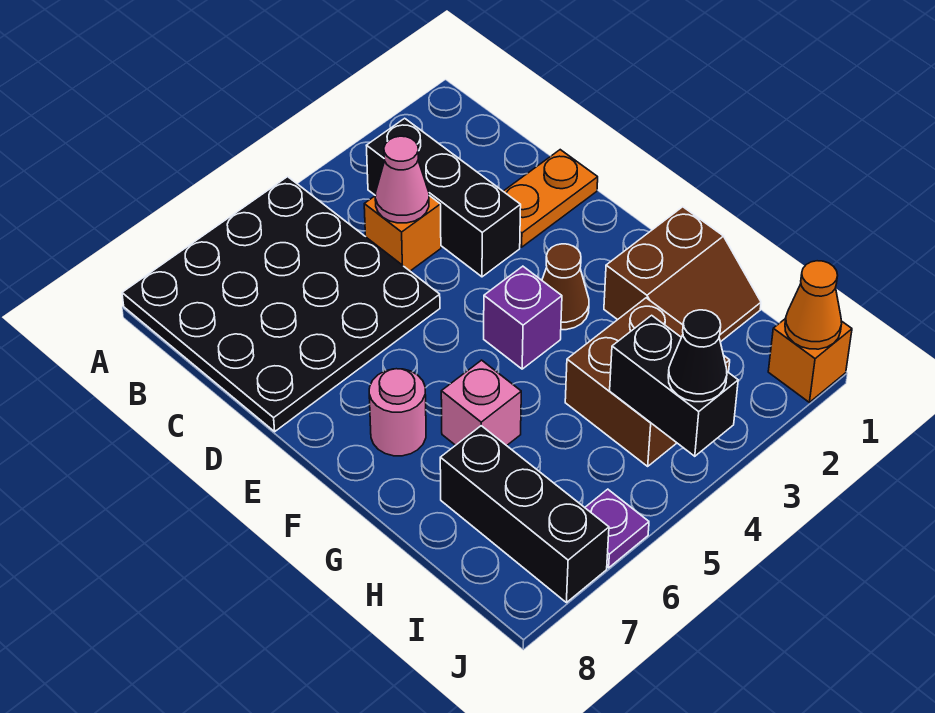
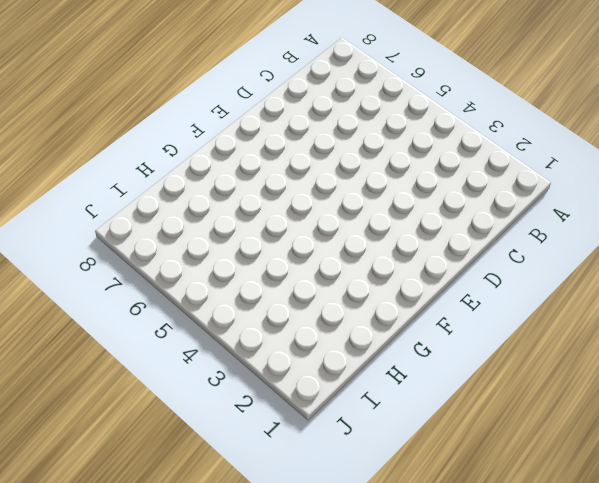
none -> black 4x4 plate [122,177,440,431]
none -> black 1x3 brick [366,118,521,277]
none -> orange 1x1 brick [364,196,441,271]

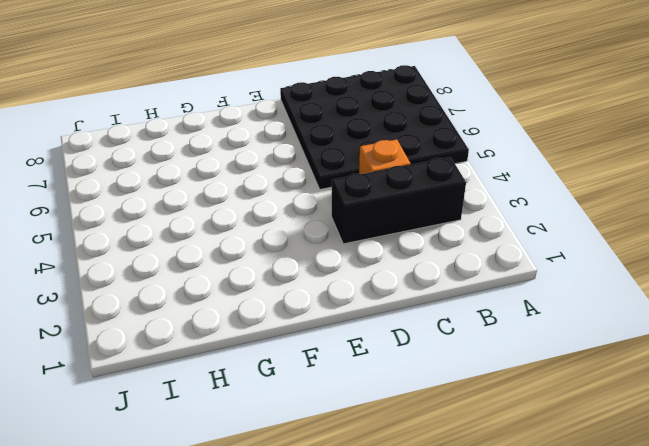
none -> orange 1x2 plate [503,150,598,247]
none -> brown 1x1 cone [542,244,589,330]
none -> purple 1x1 brick [484,266,562,369]

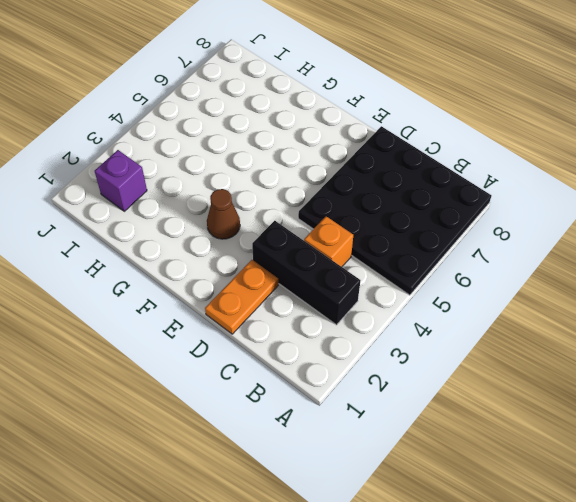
purple 1x1 brick [95,150,147,211] -> purple 1x1 brick moved to [484,266,562,369]
none -> pink 1x1 round brick [369,369,426,456]
none -> brown 2x2 slope [604,207,761,342]
none -> pink 1x1 brick [441,360,521,446]

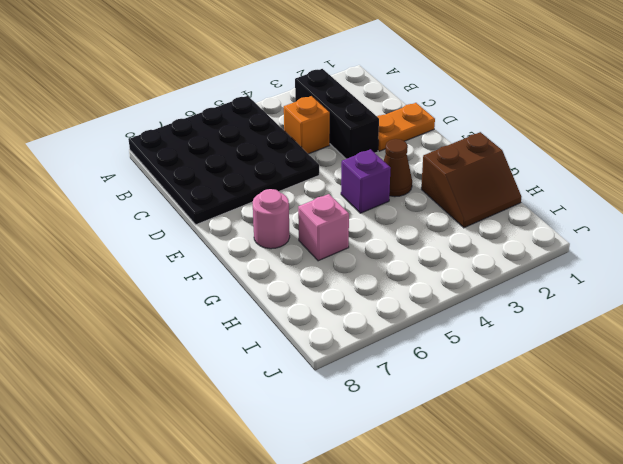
none -> brown 2x2 brick [565,298,730,466]
none -> black 1x3 brick [440,426,609,603]
none -> orange 1x1 brick [768,318,852,402]

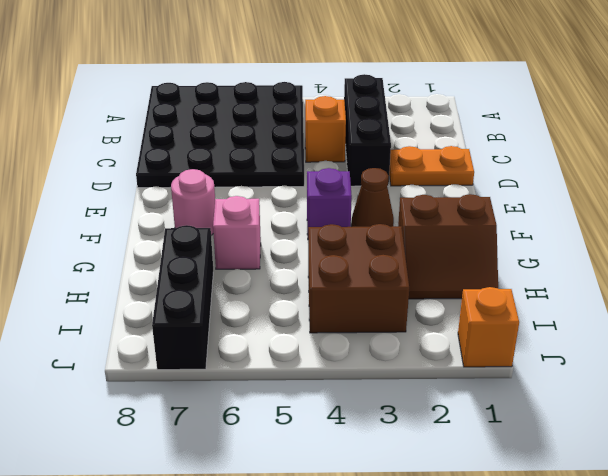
none -> purple 1x1 plate [585,489,649,568]
none -> pink 1x1 cone [375,136,429,223]
none -> black 1x2 brick [610,315,738,456]

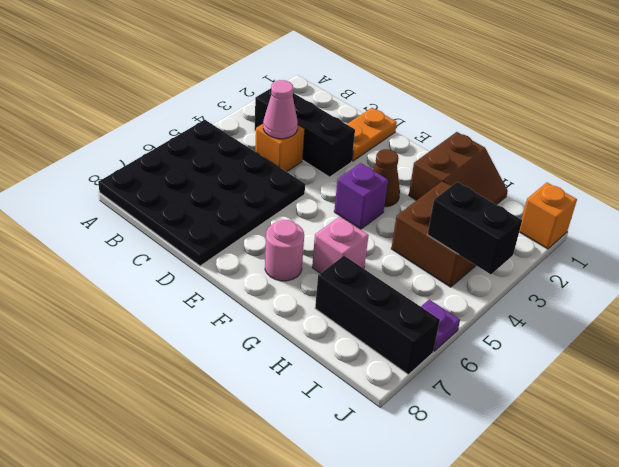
none -> orange 1x1 cone [785,261,842,349]
none -> black 1x1 cone [668,310,727,402]

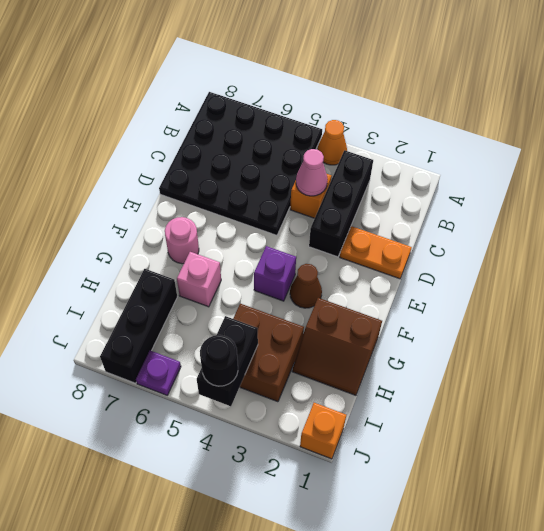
orange 1x1 cone [317,120,347,165] -> orange 1x1 cone moved to [785,261,842,349]
black 1x1 round brick [200,335,238,386] -> black 1x1 cone [668,310,727,402]

